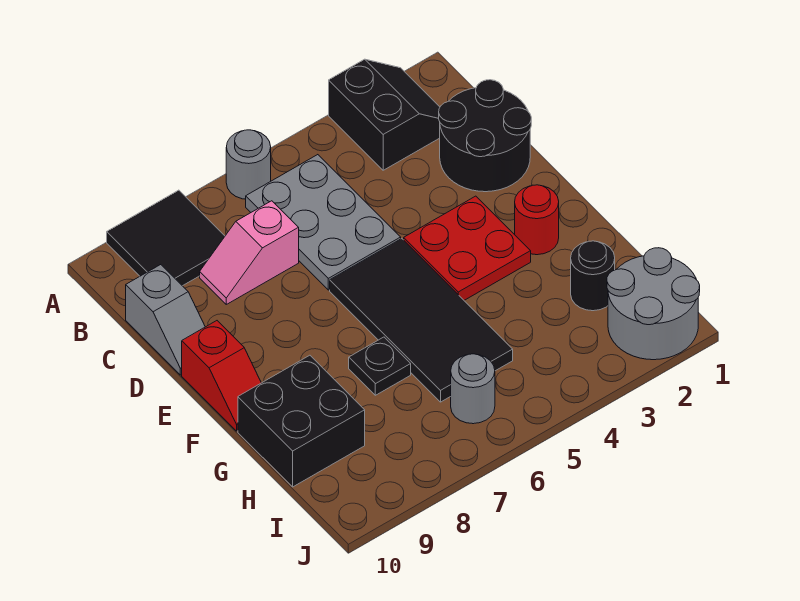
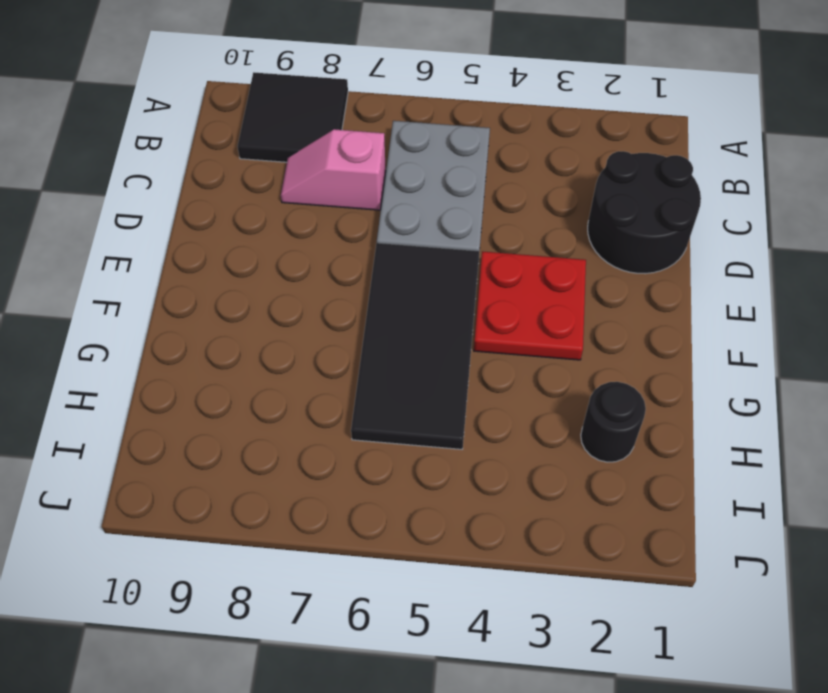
none -> black 2x2 slope [329,59,440,170]
none -> grey 1x1 round brick [226,130,271,199]
none -> grey 1x2 slope [126,265,205,375]

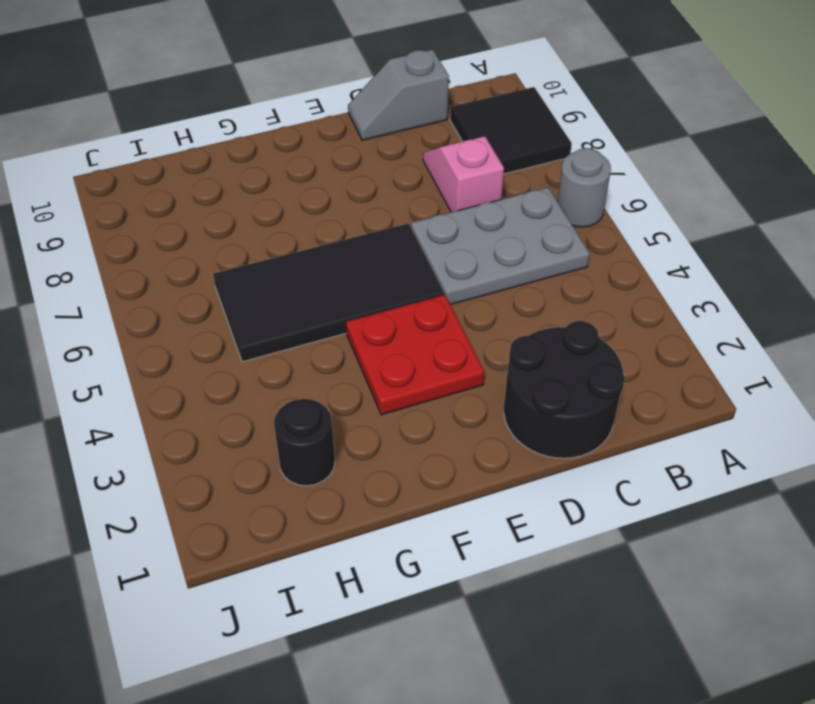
none -> black 2x2 slope [329,59,440,170]
none -> red 1x2 slope [182,321,261,431]
none -> red 1x1 round brick [515,185,559,255]

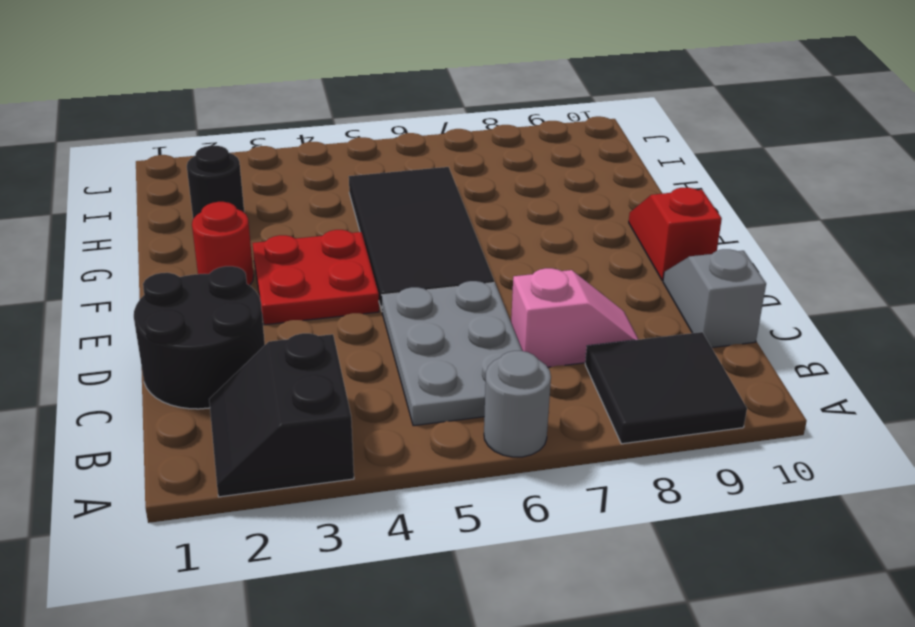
none -> black 1x1 plate [349,337,411,395]
none -> black 2x2 brick [238,355,365,487]
none -> grey 2x2 round brick [607,248,700,360]

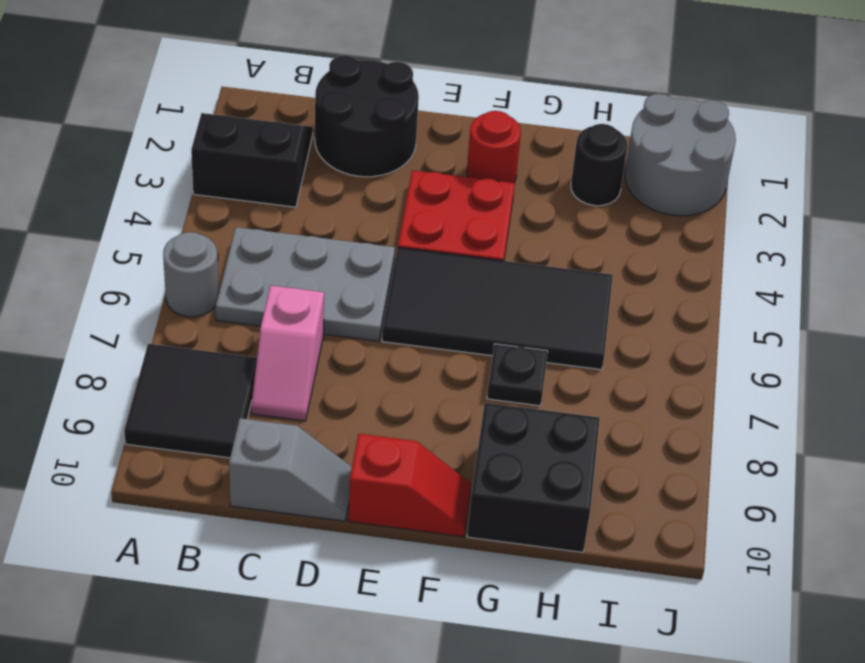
none -> grey 1x1 round brick [451,354,495,424]

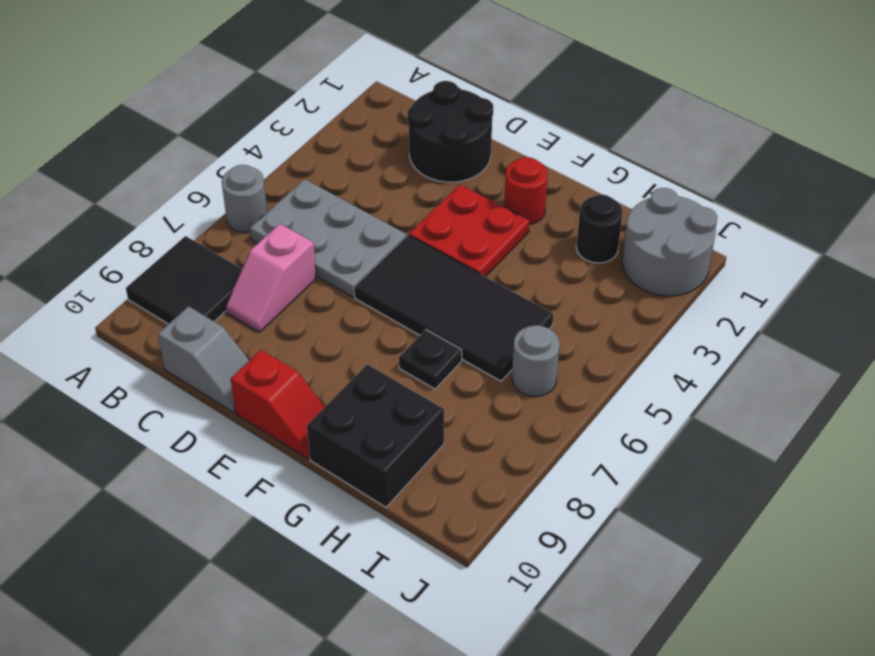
none -> black 2x2 slope [329,59,440,170]

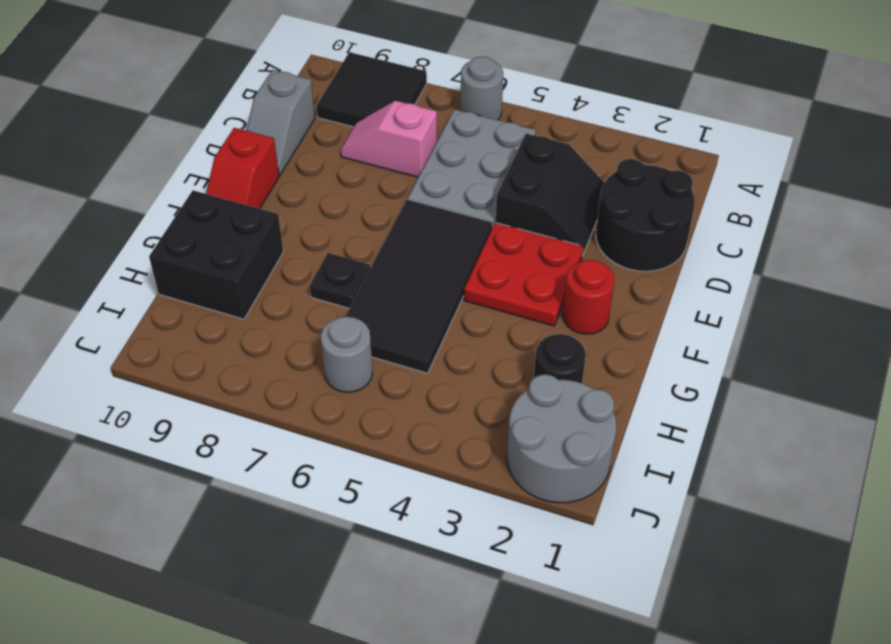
black 2x2 slope [496,134,605,256] -> black 2x2 slope moved to [329,59,440,170]

